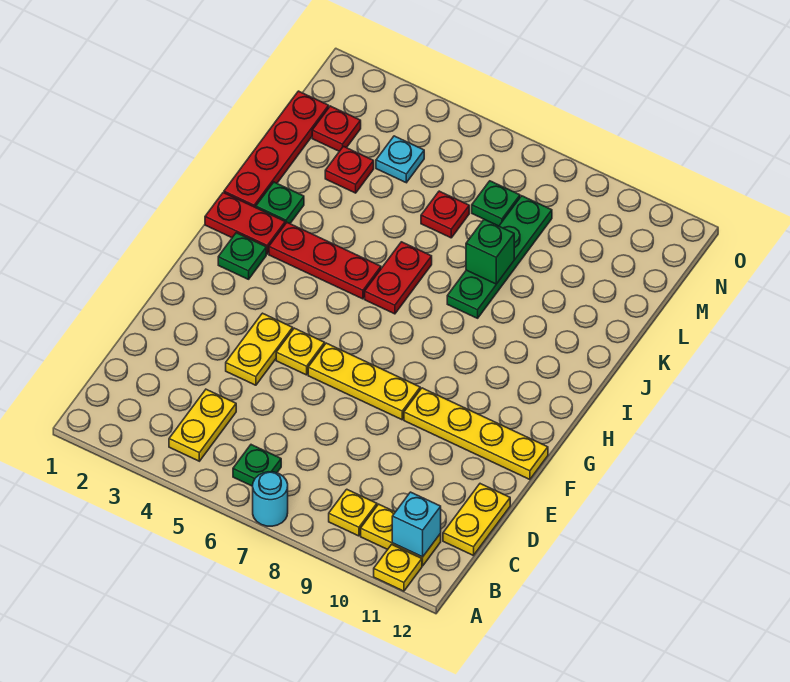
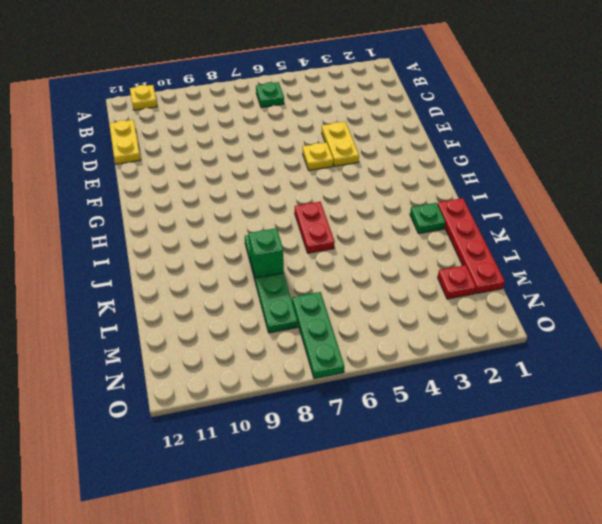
green 1x3 plate [292,292,344,379] -> green 1x1 plate [472,181,520,226]
none -> cyan 1x1 round brick [253,472,288,526]
none -> yellow 1x2 plate [169,389,236,461]
none -> yellow 1x1 plate [329,489,377,536]

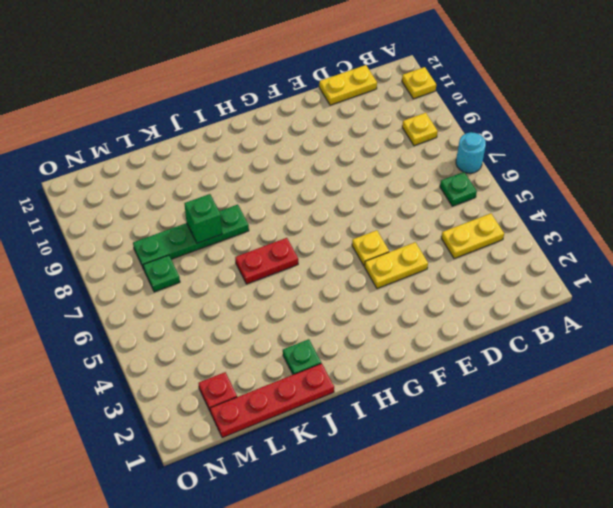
none -> yellow 1x2 plate [361,504,441,566]
none -> yellow 1x3 plate [308,343,420,420]
none -> yellow 1x4 plate [404,388,548,479]

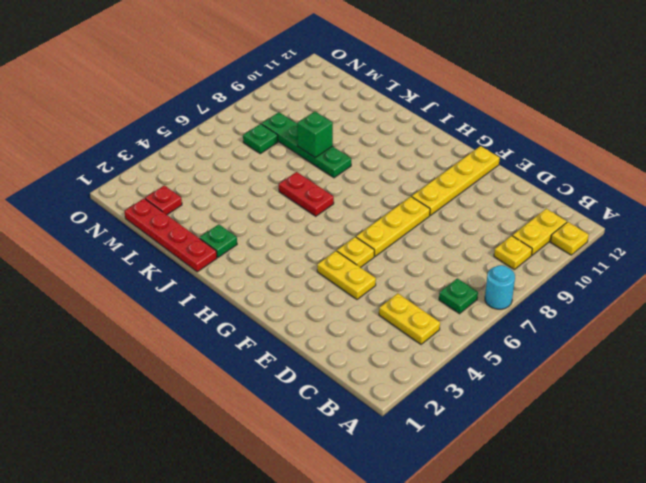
none -> yellow 1x2 plate [443,484,510,556]
none -> green 1x1 plate [218,233,266,279]
none -> red 1x2 plate [205,193,285,254]

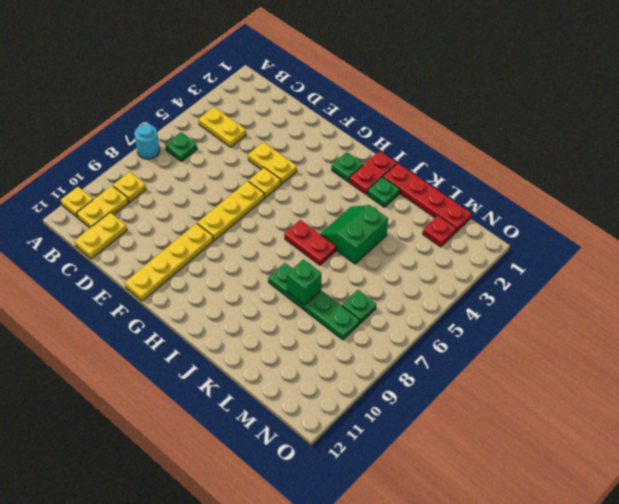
yellow 1x2 plate [74,212,127,259] -> yellow 1x2 plate turned to [443,484,510,556]
green 2x2 slope [321,205,388,264] -> none
none -> red 1x3 plate [269,223,381,299]
none -> red 1x1 plate [325,146,374,193]
none -> red 1x1 plate [421,191,469,238]

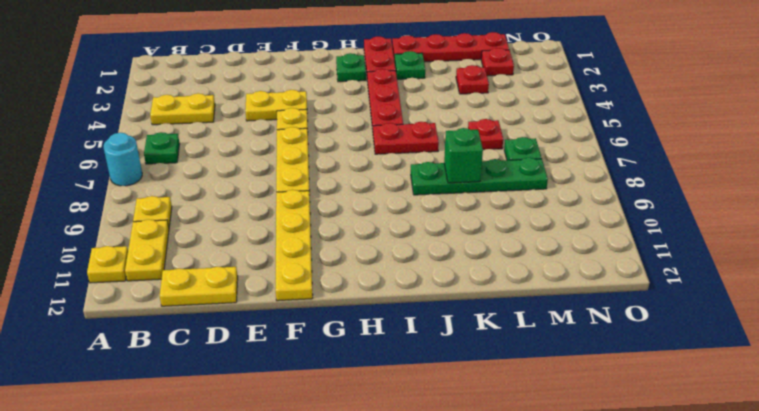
none -> cyan 1x1 plate [376,136,424,183]
none -> cyan 1x1 brick [392,492,441,557]

